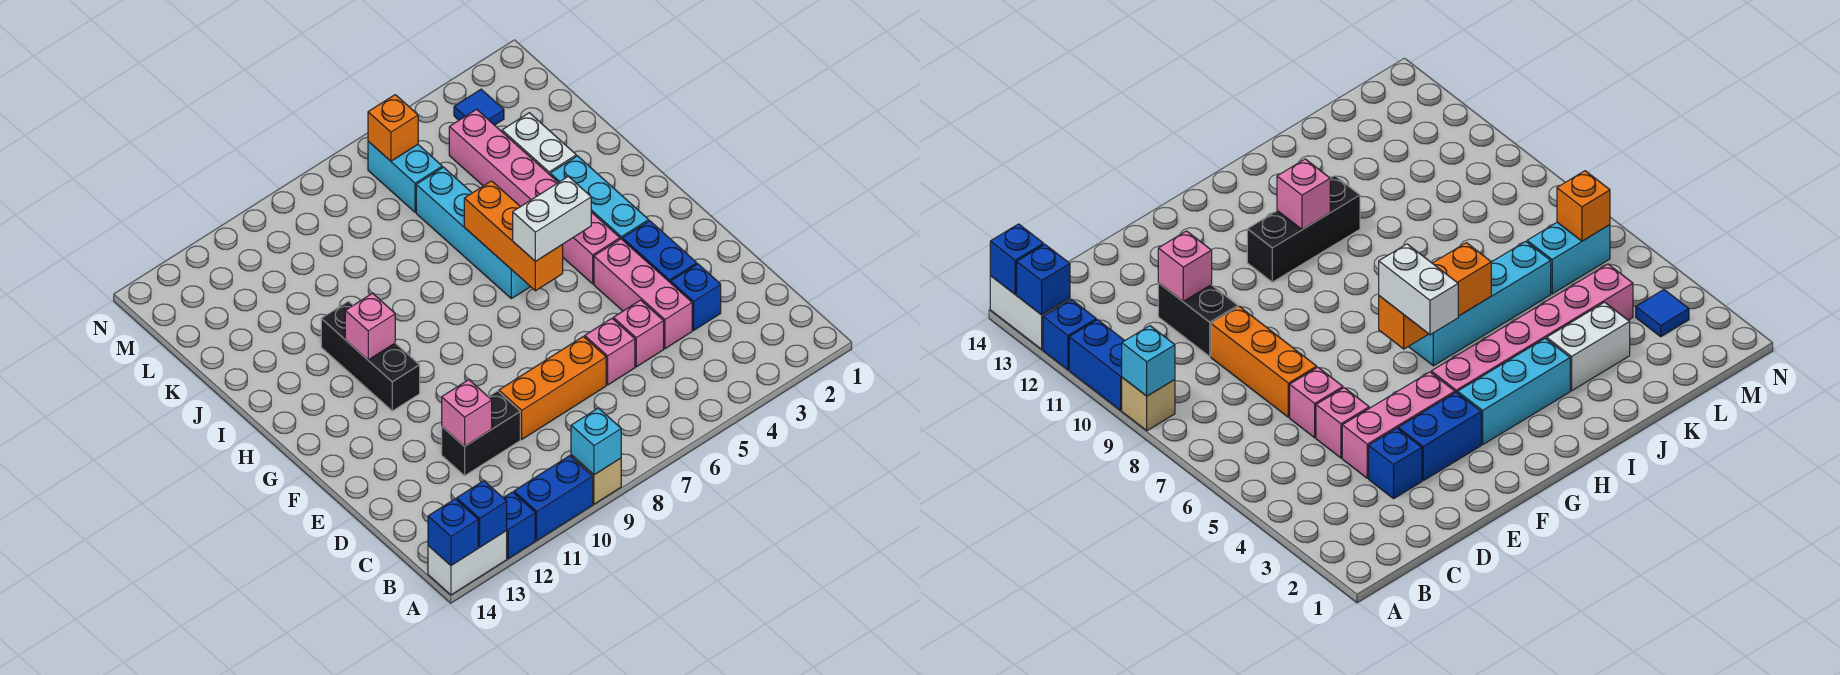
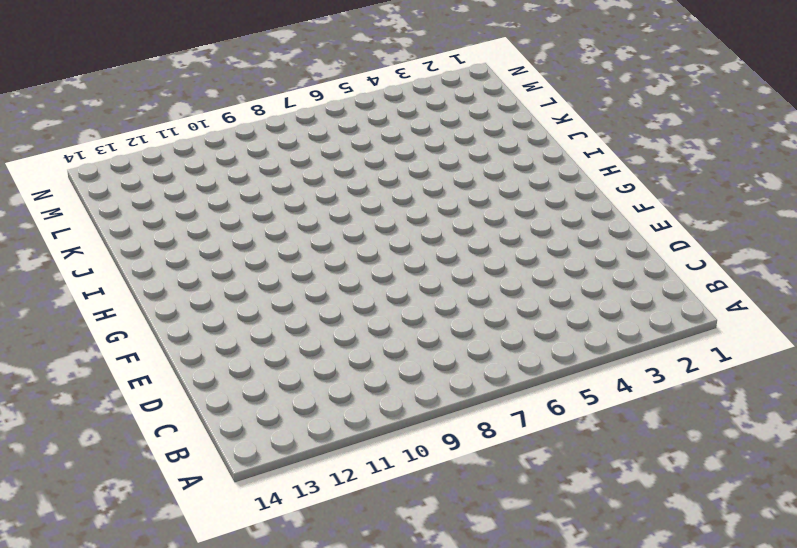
none -> tan 1x1 brick [571,455,621,504]
none -> blue 1x2 brick [514,456,593,540]
none -> blue 1x1 brick [504,492,535,559]

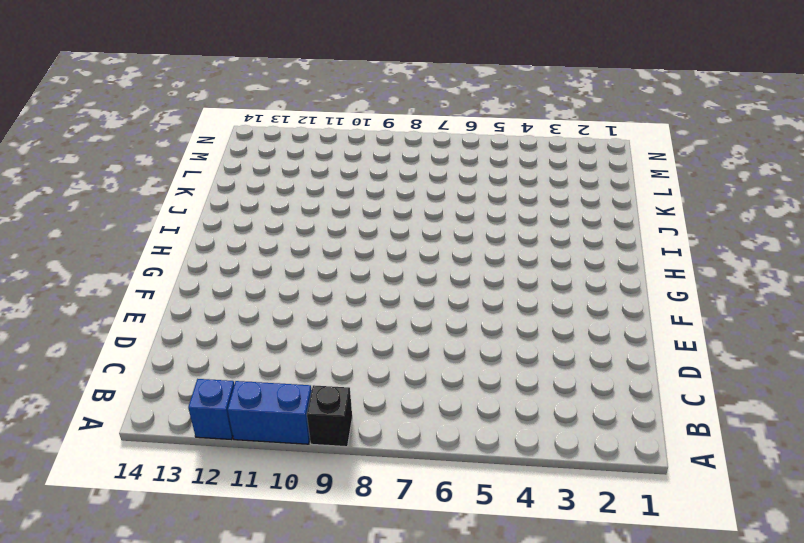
black 1x1 brick [307,385,352,447] -> tan 1x1 brick [571,455,621,504]
none -> white 1x2 brick [428,531,507,595]
none -> blue 1x1 brick [671,264,721,330]
none -> pink 1x3 brick [594,239,692,349]

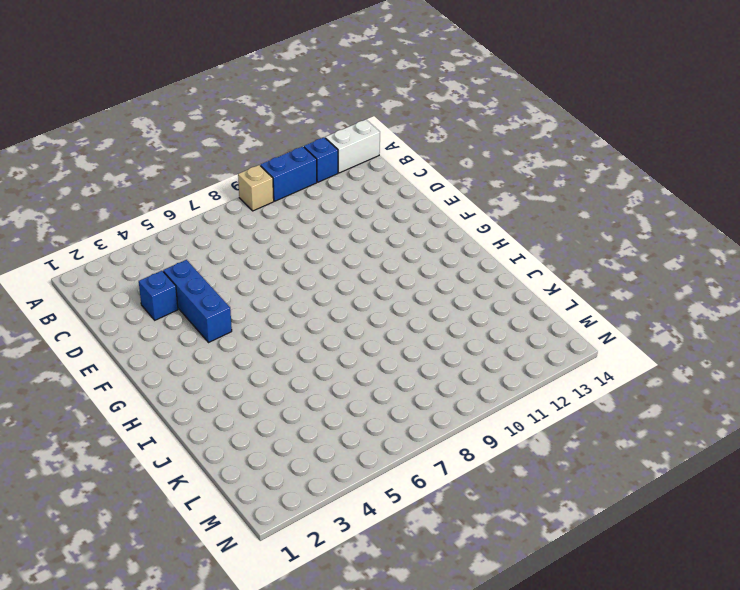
blue 1x3 brick [163,260,232,342] -> pink 1x3 brick [594,239,692,349]
none -> pink 1x1 brick [613,300,664,367]
none -> pink 1x1 brick [585,319,635,385]
none -> orange 1x3 brick [499,336,606,439]

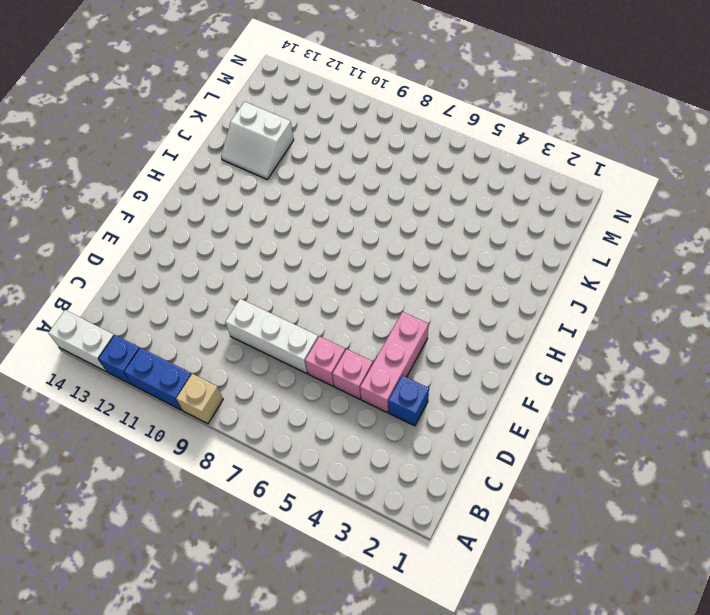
white 1x3 brick [225,299,318,373] -> orange 1x3 brick [499,336,606,439]
white 2x2 slope [221,102,294,179] -> none
none -> black 1x2 brick [442,391,520,476]
none -> blue 1x2 brick [622,221,697,283]
none -> cyan 1x3 brick [550,156,649,239]

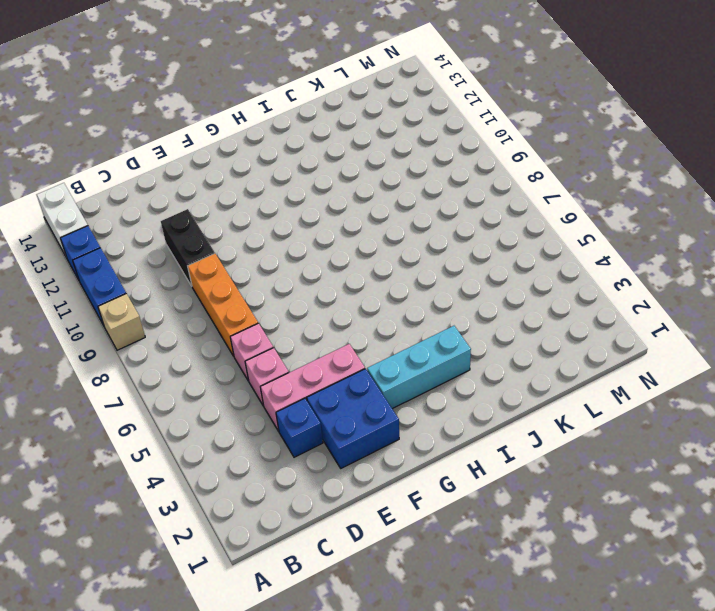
blue 2x2 brick [307,369,399,468] -> blue 1x2 brick [622,221,697,283]
none -> pink 1x6 brick [449,109,620,284]
none -> black 1x3 brick [321,301,420,411]
none -> cyan 1x4 brick [416,167,530,299]

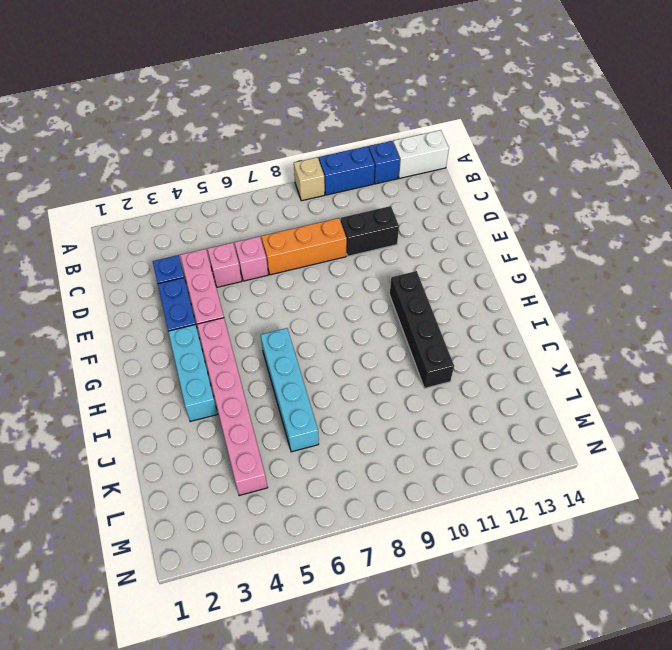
black 1x4 brick [390,271,454,388] -> black 1x3 brick [321,301,420,411]
none -> white 1x2 brick [502,113,576,175]
none -> cyan 1x2 brick [368,141,442,212]
none -> blue 1x1 tile [454,89,504,125]

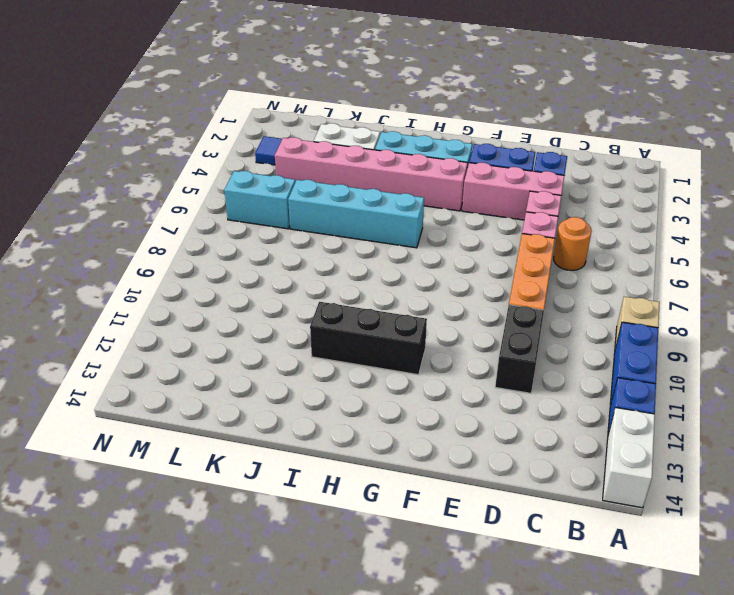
orange 1x1 round brick [554,217,592,270] -> none
none -> cyan 1x1 brick [571,408,621,475]
none -> blue 1x1 brick [457,481,507,547]
none -> blue 1x1 brick [428,499,478,565]

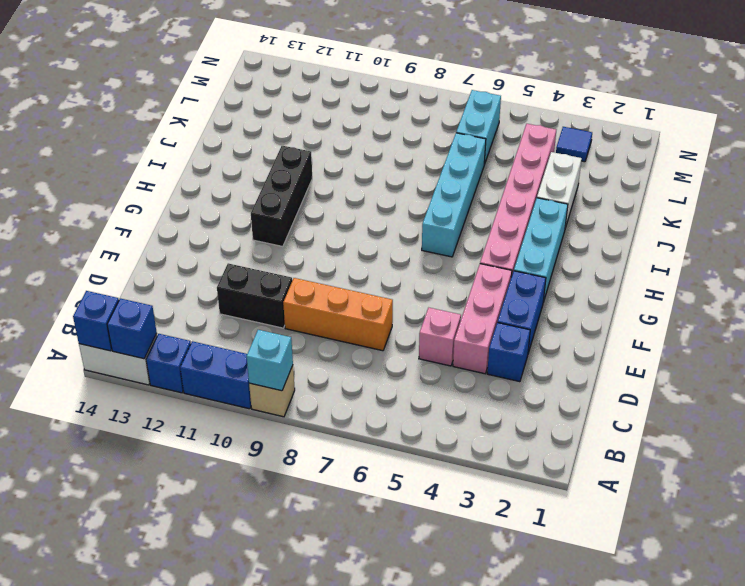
none -> pink 1x1 brick [585,319,635,385]
none -> pink 1x1 brick [442,380,492,446]
none -> orange 1x3 brick [464,181,563,291]

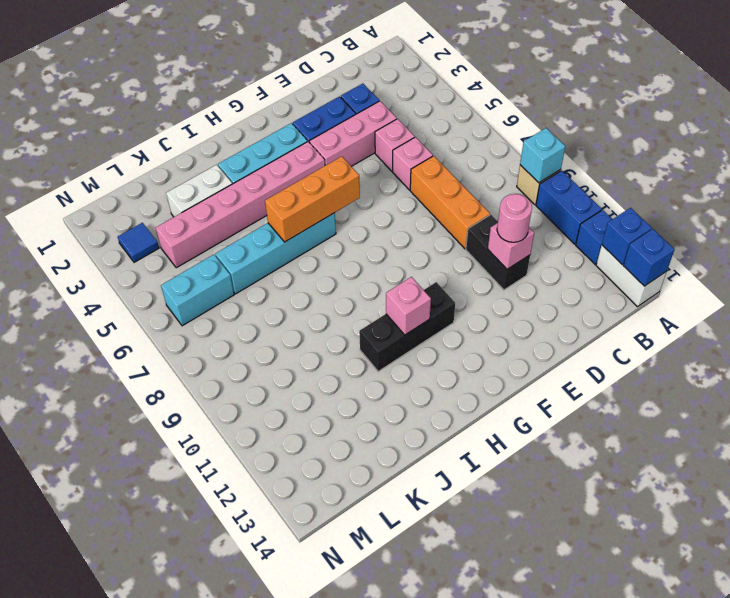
pink 1x1 round brick [497,194,532,242] -> none
none -> orange 1x1 brick [368,95,418,161]
none -> white 1x2 brick [513,176,591,261]

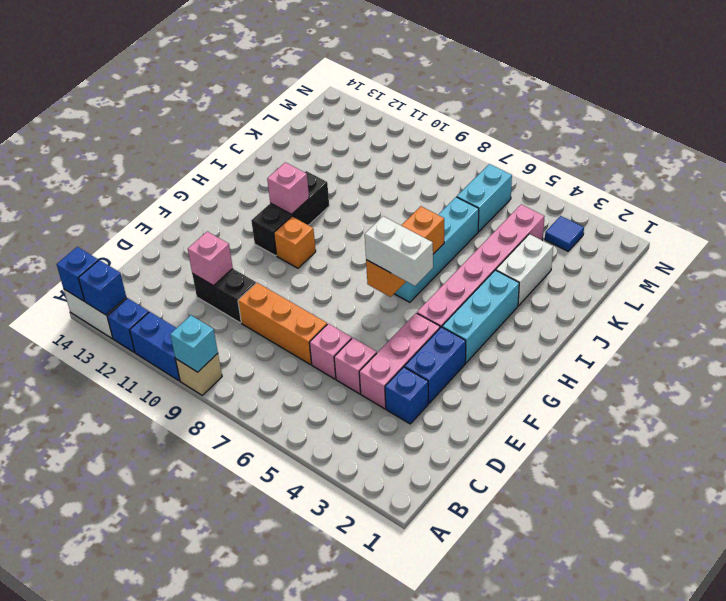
orange 1x1 brick [274,216,316,268] -> orange 1x1 brick moved to [368,95,418,161]

